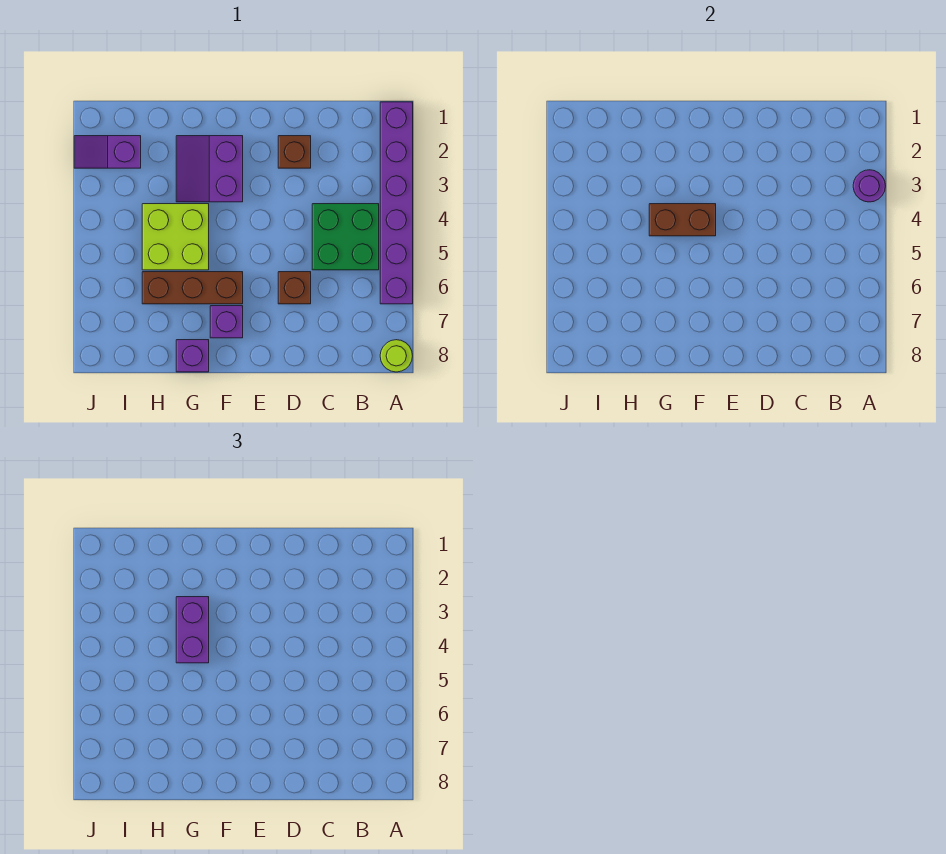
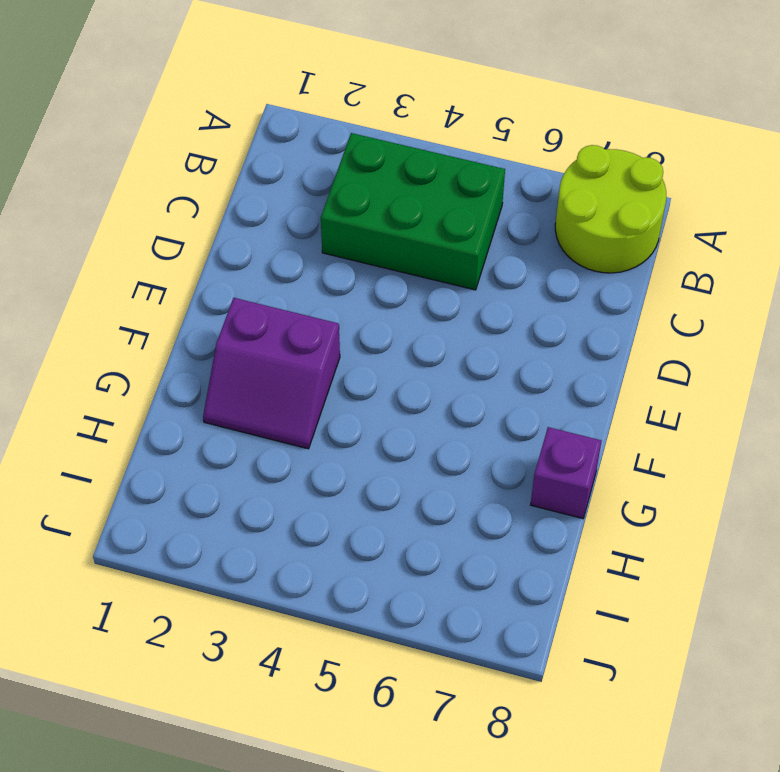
lime 2x2 round brick [555,145,666,273] -> lime 1x1 round brick [380,340,412,372]
green 2x3 brick [321,133,505,290] -> green 2x2 brick [312,204,379,270]
none -> purple 1x6 brick [380,102,413,304]
none -> brown 1x1 brick [278,136,311,168]
none -> brown 1x1 brick [278,272,311,304]

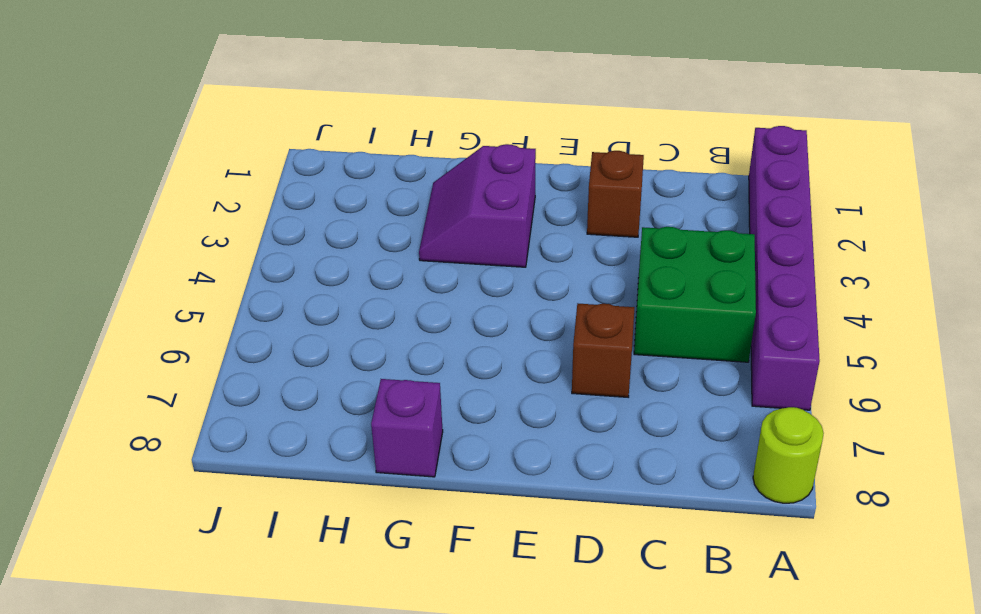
none -> brown 1x3 brick [142,272,243,304]
none -> purple 1x1 brick [210,306,243,338]
none -> lime 2x2 brick [142,204,209,270]

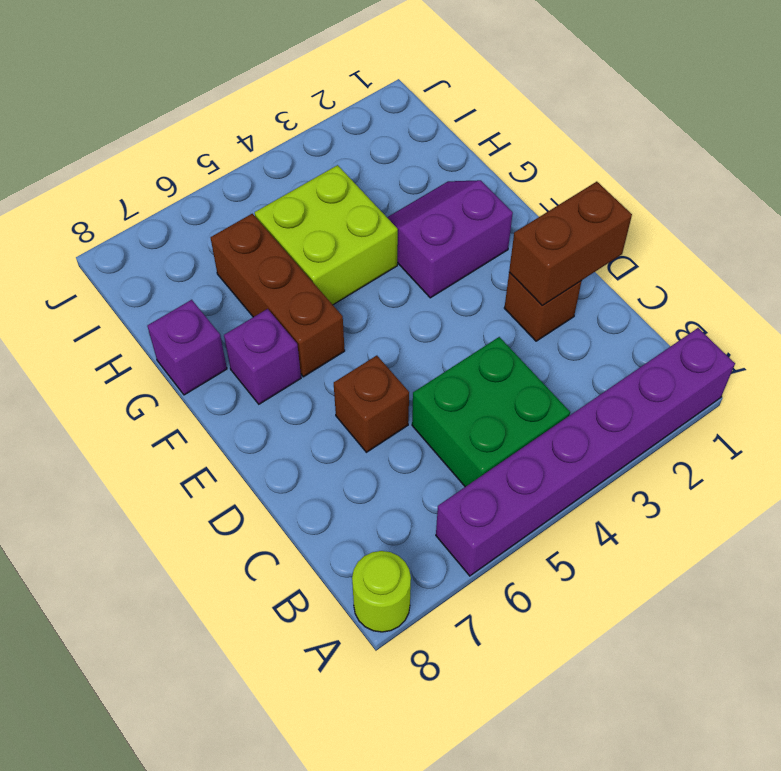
brown 1x2 brick [509,182,632,306] -> brown 1x2 brick turned to [649,204,716,236]
none -> purple 1x2 slope [74,136,141,168]
none -> purple 1x1 round brick [853,170,885,202]
none -> purple 1x2 brick [176,597,209,663]

